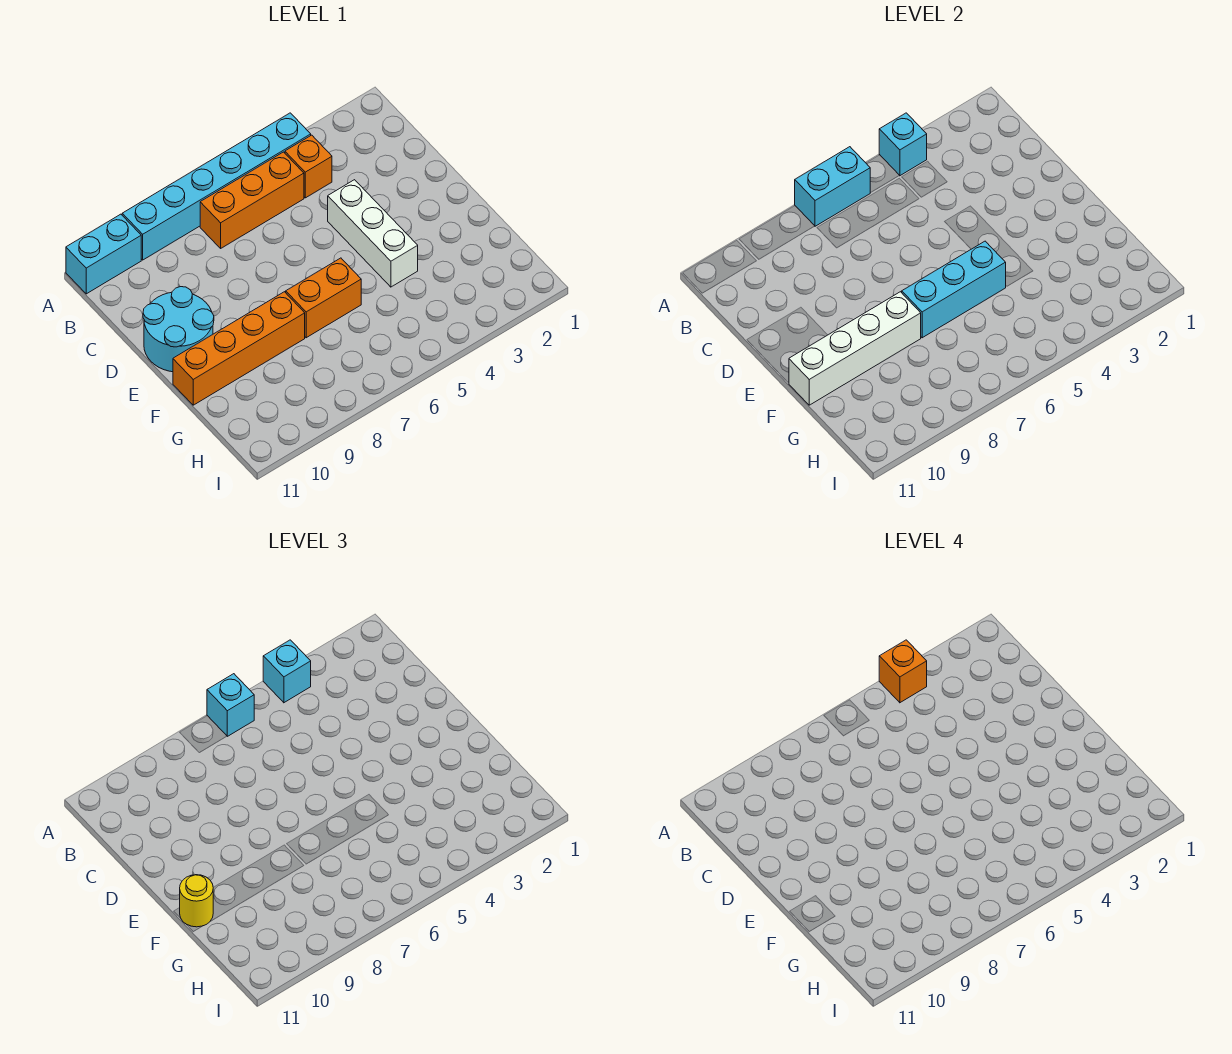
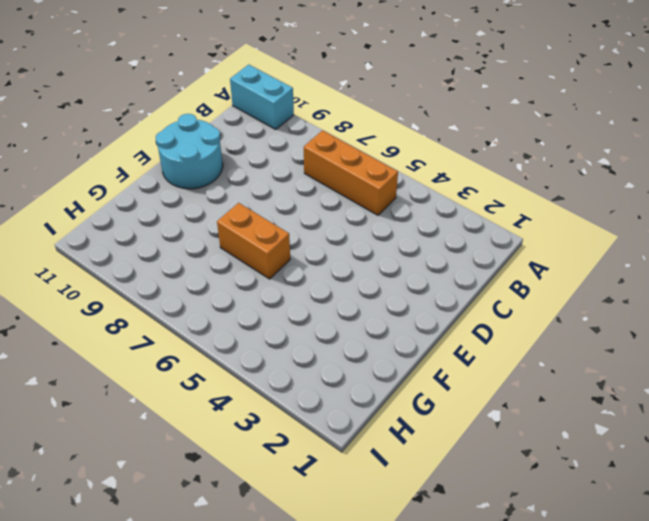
none -> cyan 1x6 brick [122,113,311,260]
none -> orange 1x1 brick [285,135,332,198]
none -> white 1x3 brick [328,180,418,287]

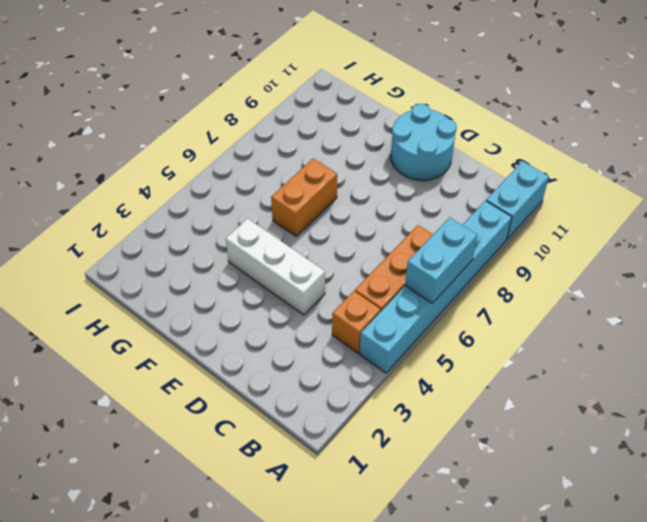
none -> orange 1x4 brick [173,292,305,405]
none -> cyan 1x1 brick [879,113,927,176]
none -> cyan 1x3 brick [902,241,1006,338]

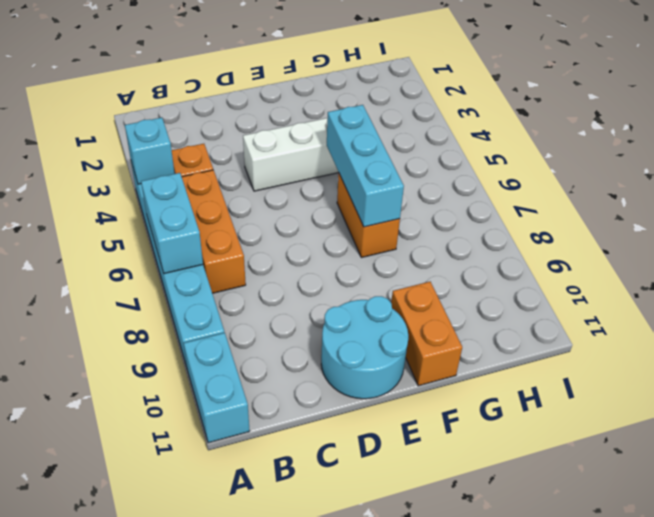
orange 1x2 brick [391,282,462,386] -> orange 1x4 brick [173,292,305,405]
none -> white 1x4 brick [789,292,921,405]
none -> cyan 1x1 brick [263,640,311,703]
none -> cyan 1x1 brick [207,674,254,736]

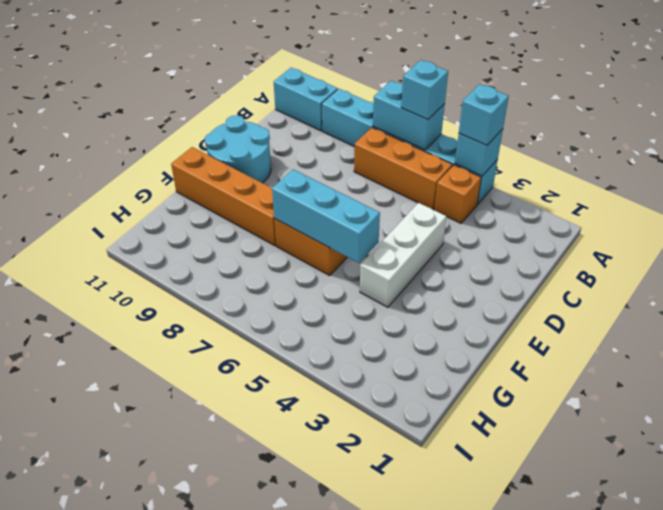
none -> white 1x4 brick [789,292,921,405]
none -> yellow 1x1 round brick [180,875,213,927]
none -> orange 1x1 brick [879,640,927,703]

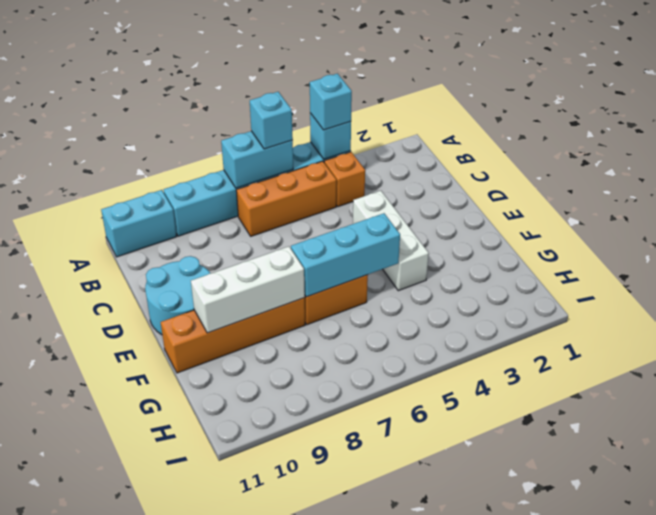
white 1x3 brick [191,247,305,333] -> white 1x4 brick [789,292,921,405]
none -> yellow 1x1 round brick [180,875,213,927]
none -> orange 1x1 brick [879,640,927,703]

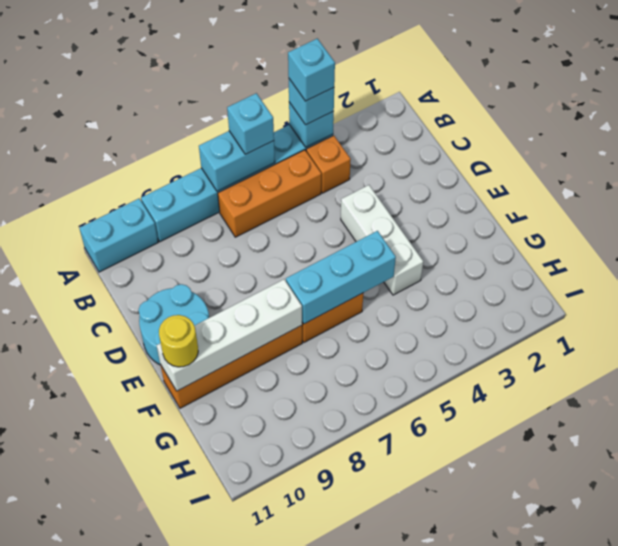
cyan 1x1 brick [288,38,335,101] -> orange 1x1 brick [879,640,927,703]

